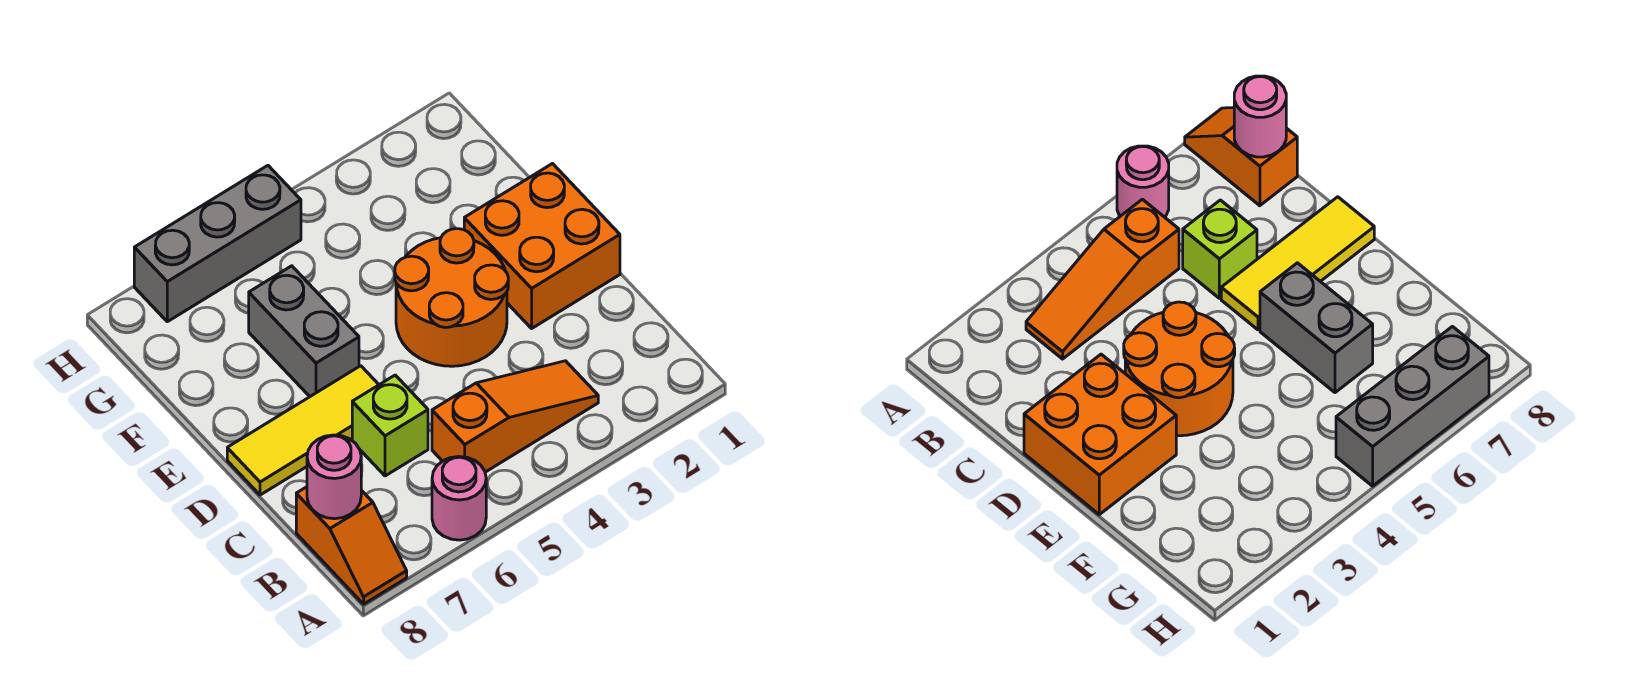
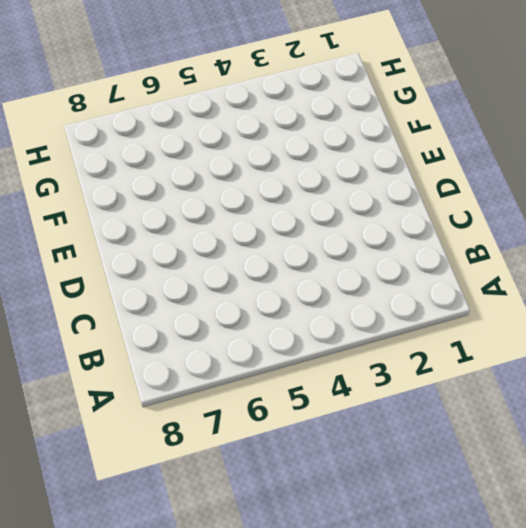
none -> pink 1x1 round brick [432,456,486,540]
none -> orange 1x2 slope [296,487,407,604]

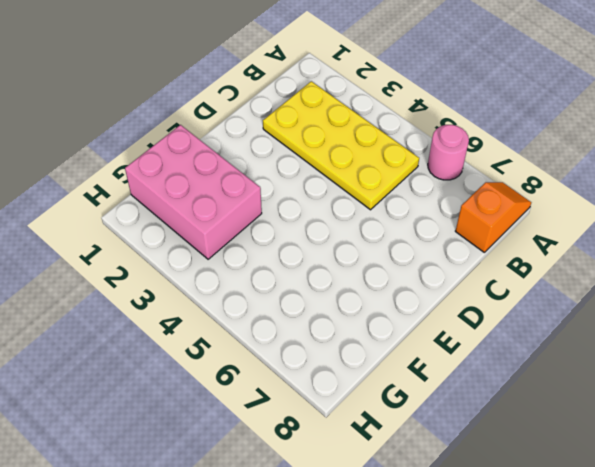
yellow 2x4 plate [263,81,419,210] -> orange 1x3 slope [432,361,598,472]
pink 2x3 brick [125,125,262,259] -> none
none -> lime 1x1 brick [352,375,428,476]
none -> orange 2x2 brick [464,164,620,328]

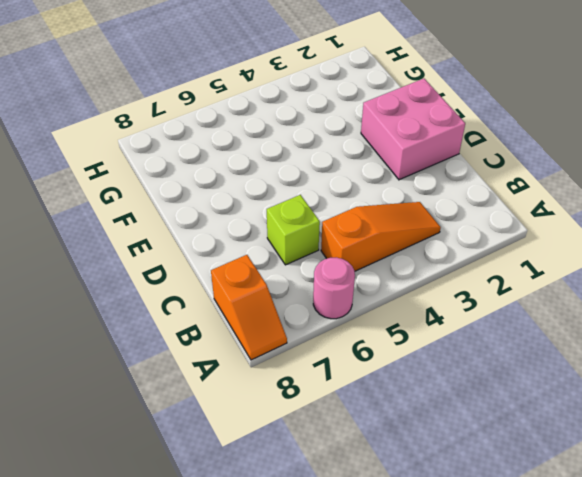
pink 2x2 brick [361,79,465,180] -> orange 2x2 brick [464,164,620,328]
none -> orange 2x2 round brick [395,229,508,366]
none -> yellow 1x3 tile [227,366,379,495]

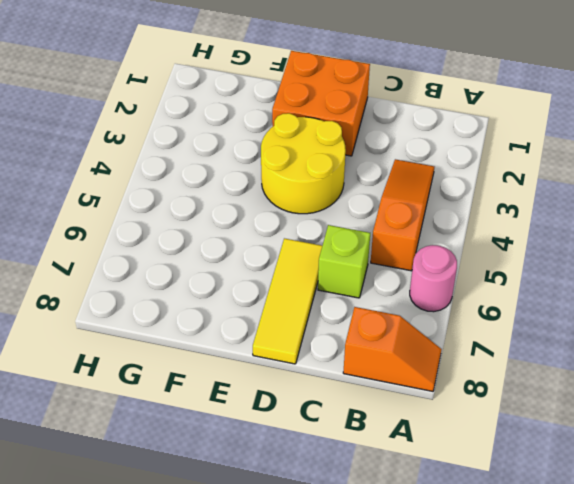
yellow 2x2 round brick [261,113,346,214] -> orange 2x2 round brick [395,229,508,366]
none -> grey 1x2 brick [249,266,359,396]
none -> grey 1x3 brick [134,166,301,322]

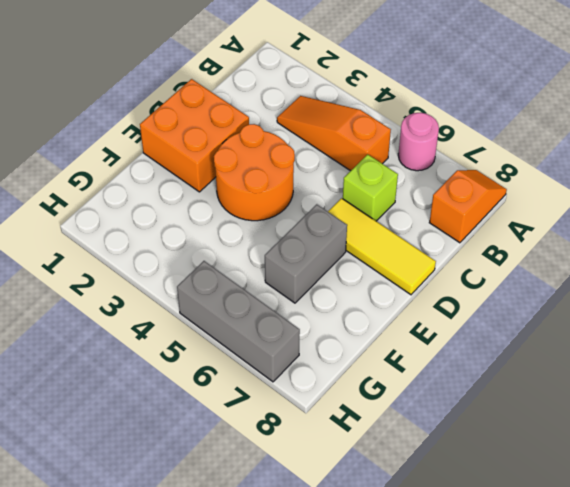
none -> pink 1x1 round brick [307,435,361,519]

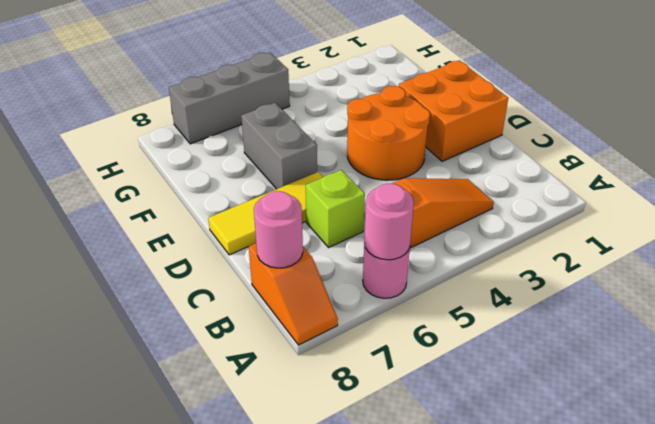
pink 1x1 round brick [364,184,414,260] -> none

